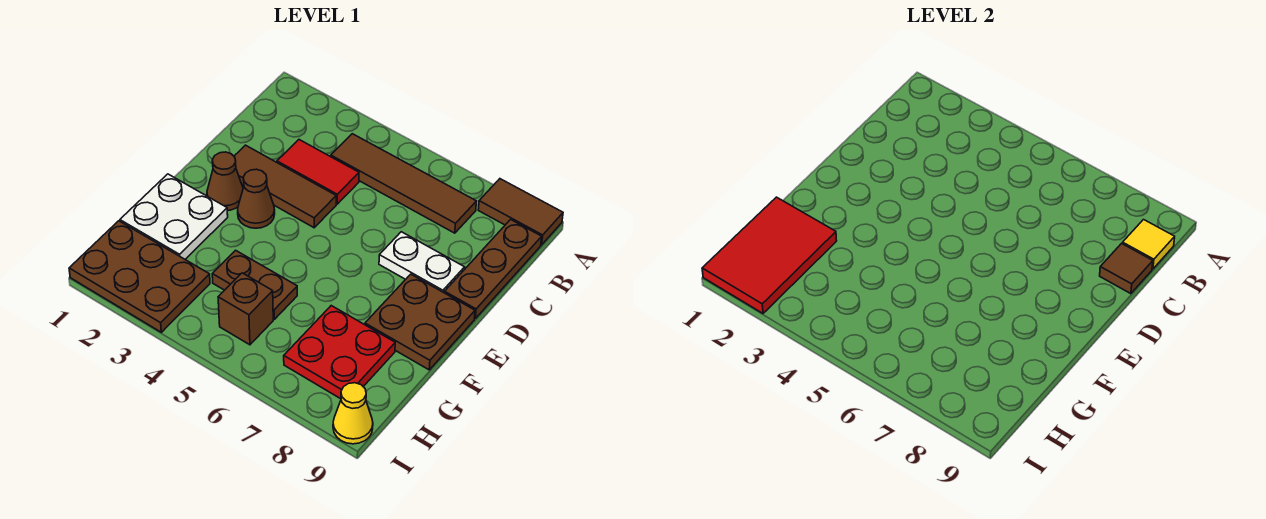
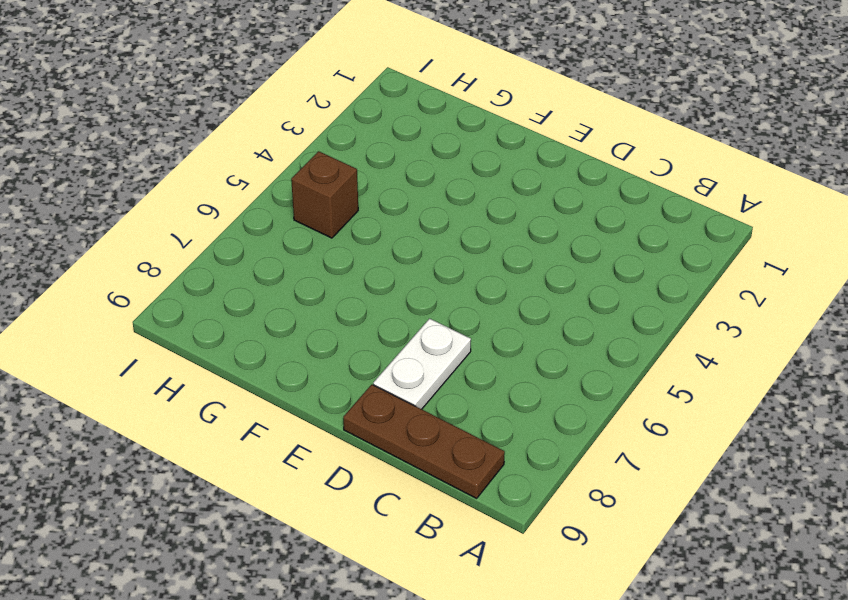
none -> brown 1x2 tile [478,179,563,245]
none -> brown 1x4 tile [331,134,476,233]
none -> red 1x2 tile [277,140,359,204]

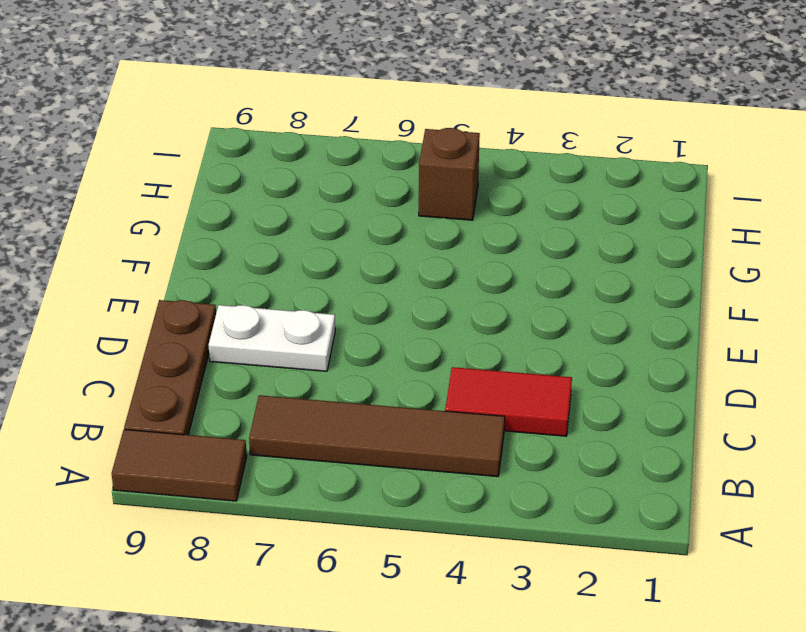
none -> brown 1x3 tile [234,145,336,228]
none -> brown 1x1 cone [207,152,243,211]
none -> brown 1x1 cone [238,169,275,228]

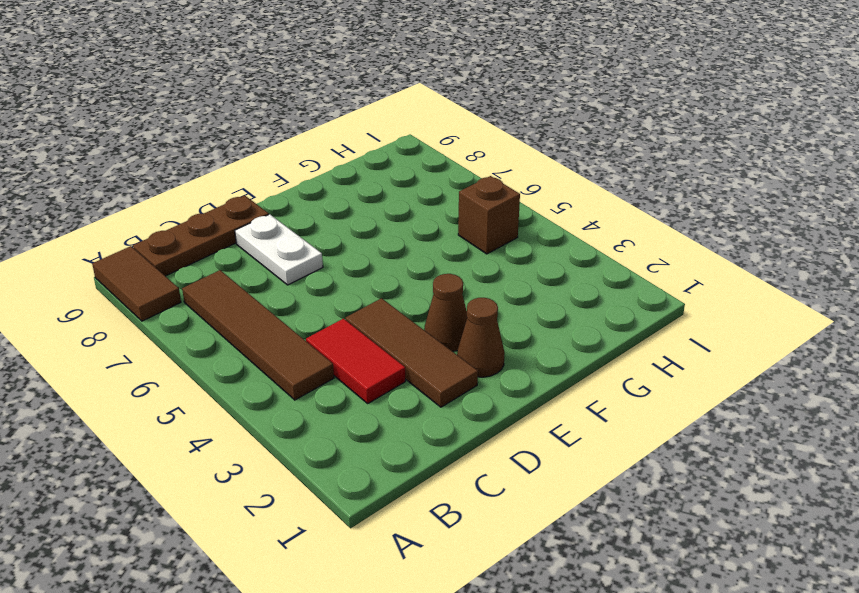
none -> brown 2x2 plate [365,274,475,370]
none -> white 2x2 plate [120,174,228,259]
none -> brown 1x2 plate [212,250,297,319]

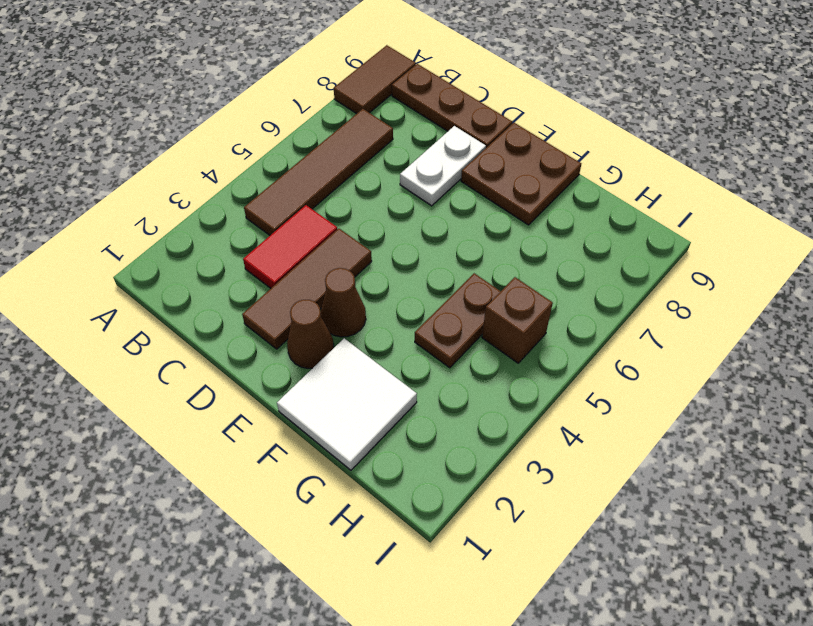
white 2x2 tile [277,338,417,470] -> white 2x2 plate [120,174,228,259]
none -> red 2x2 plate [284,306,395,399]
none -> brown 2x3 plate [69,221,210,332]
none -> yellow 1x1 cone [333,383,373,444]

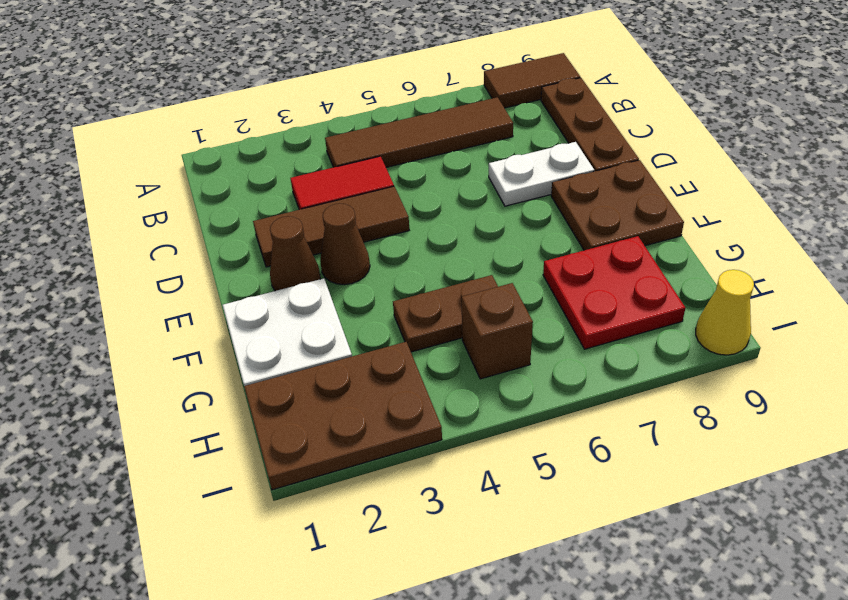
none -> yellow 1x1 tile [1122,220,1175,269]
none -> brown 1x1 tile [1100,244,1153,294]
none -> red 2x3 tile [702,197,837,313]

